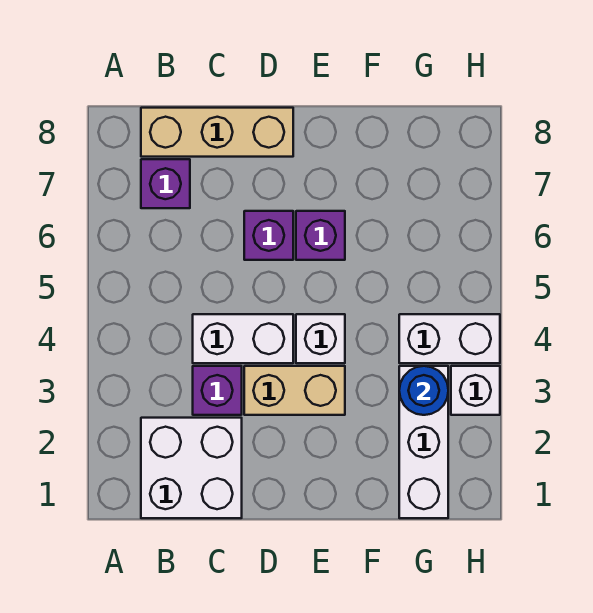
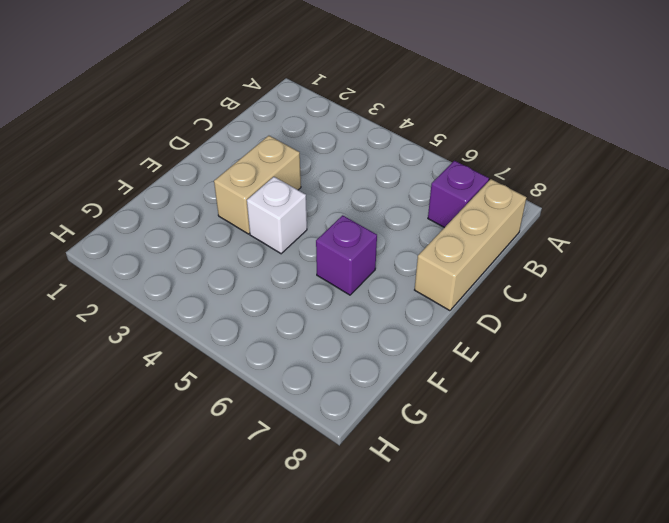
none -> white 2x2 brick [141,418,242,518]
none -> purple 1x1 brick [193,366,242,415]
none -> white 1x2 brick [193,314,293,363]

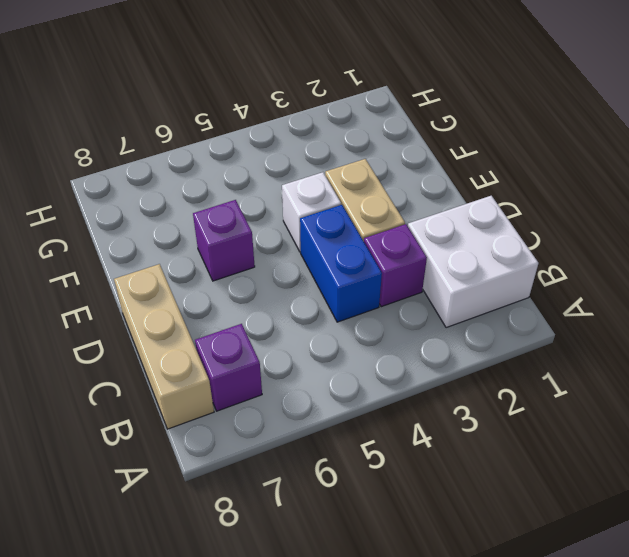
blue 1x2 brick [300,205,382,322] -> white 1x2 brick [193,314,293,363]
none -> purple 1x1 brick [244,211,293,260]
none -> white 1x3 brick [399,366,448,518]
none -> white 1x2 brick [399,314,500,363]

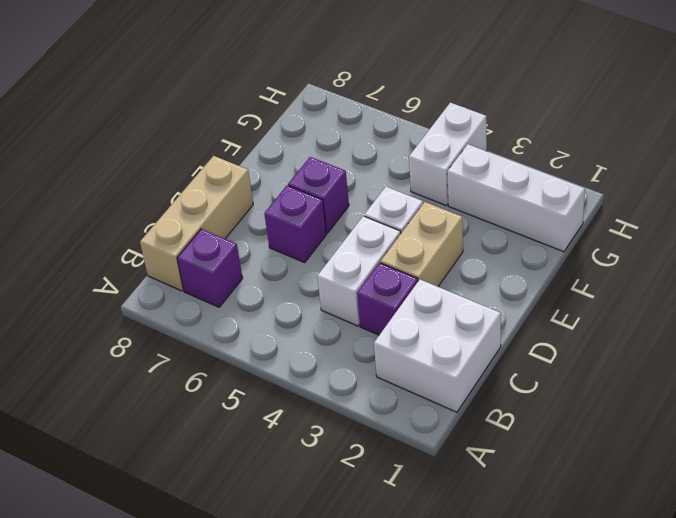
none -> white 1x1 brick [451,366,500,415]
none -> blue 1x1 round brick [399,366,448,415]

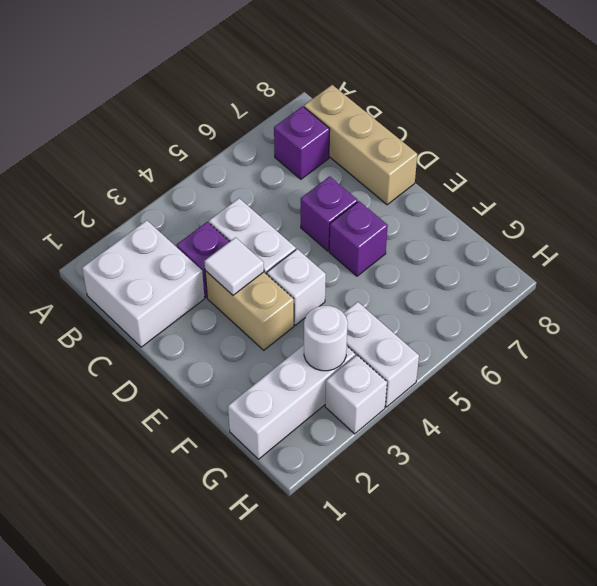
white 1x1 tile [204,238,264,295] -> none
white 1x1 round brick [304,306,348,371] -> blue 1x1 round brick [399,366,448,415]

